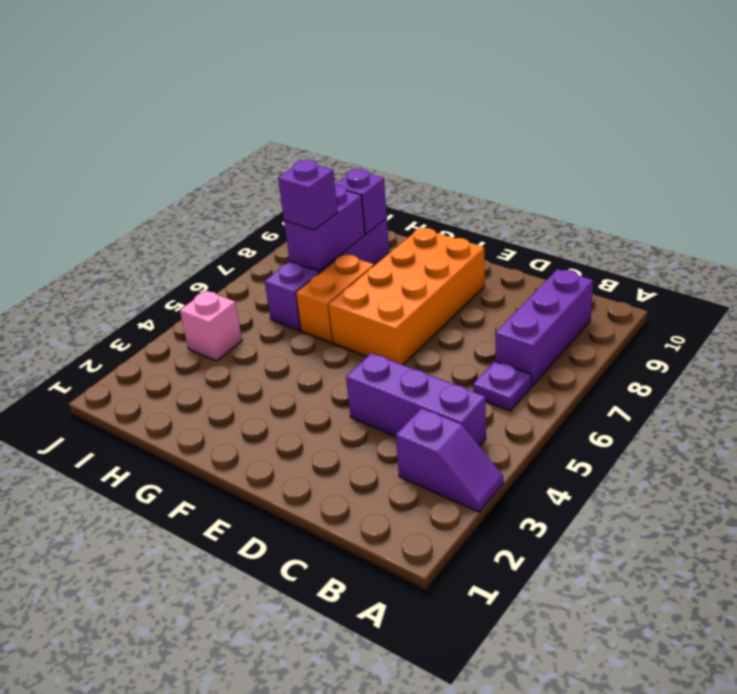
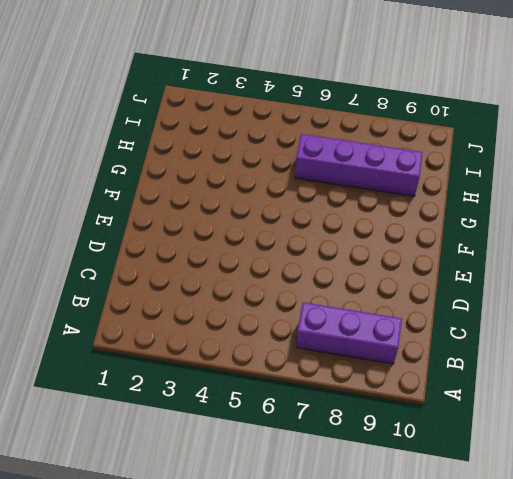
none -> purple 1x2 slope [396,408,503,512]
none -> purple 1x3 brick [346,353,486,446]

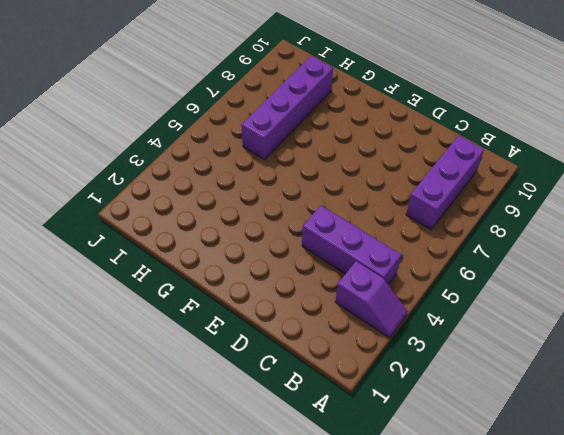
none -> purple 1x1 plate [473,361,531,411]
none -> orange 2x4 brick [329,228,485,365]

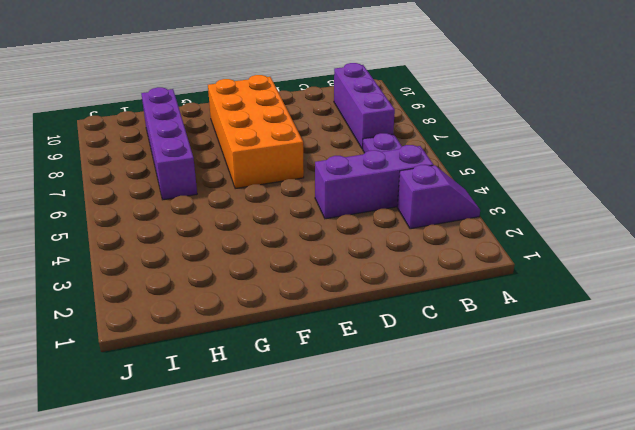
none -> orange 1x2 brick [296,254,374,343]
none -> pink 1x1 brick [180,291,242,361]

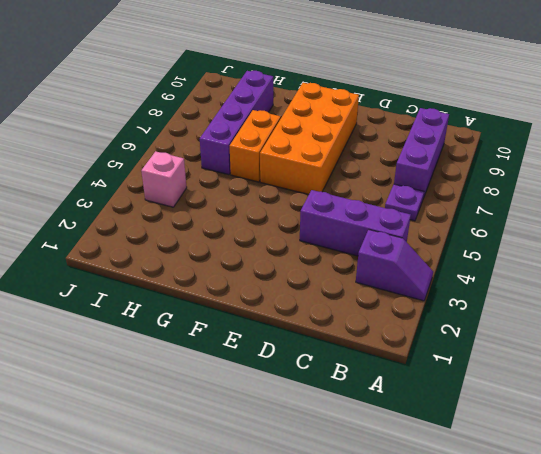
none -> purple 1x2 brick [284,186,365,271]
none -> purple 1x1 brick [335,169,387,234]

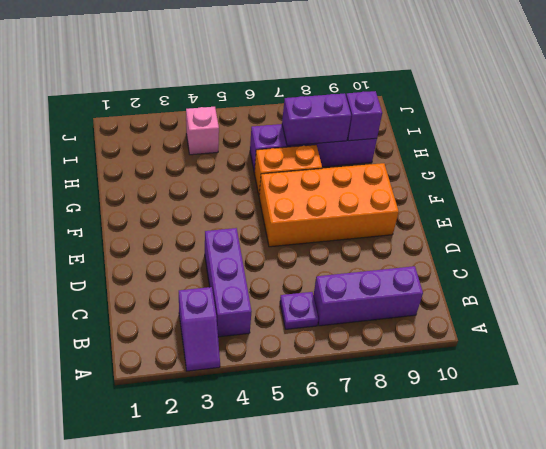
none -> purple 1x1 brick [278,160,338,230]

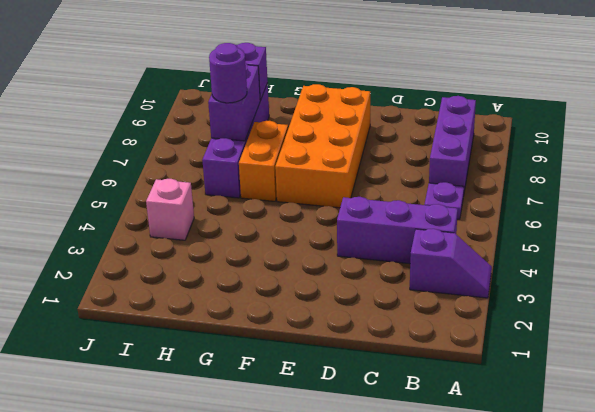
purple 1x1 round brick [209,43,247,103] -> purple 1x1 brick [278,160,338,230]

